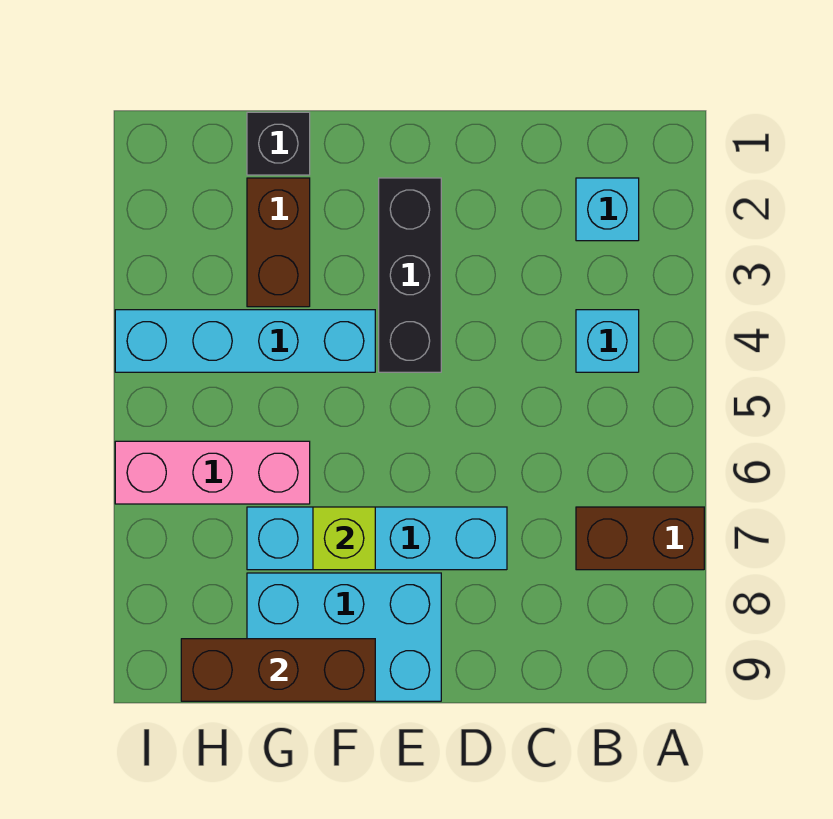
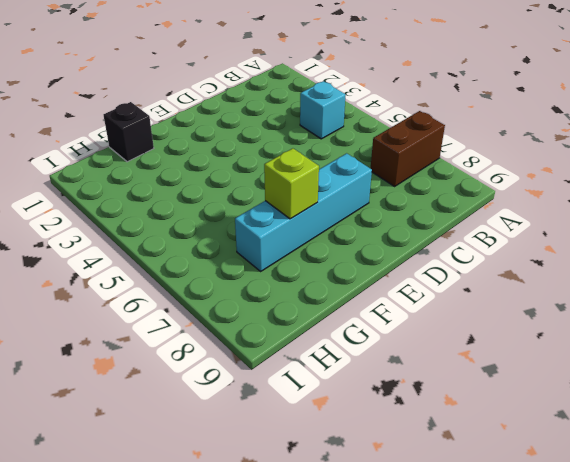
none -> cyan 1x1 brick [576,178,639,241]
none -> black 1x3 brick [379,178,441,372]
none -> cyan 2x3 brick [247,573,441,701]

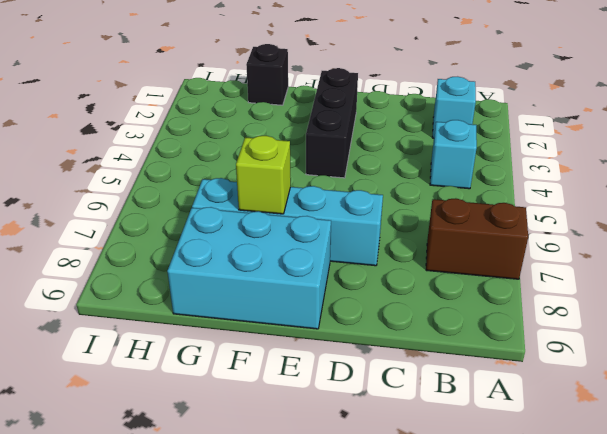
none -> cyan 1x4 brick [115,310,375,372]
none -> brown 1x2 brick [247,178,310,307]
none -> pink 1x3 brick [115,441,310,504]

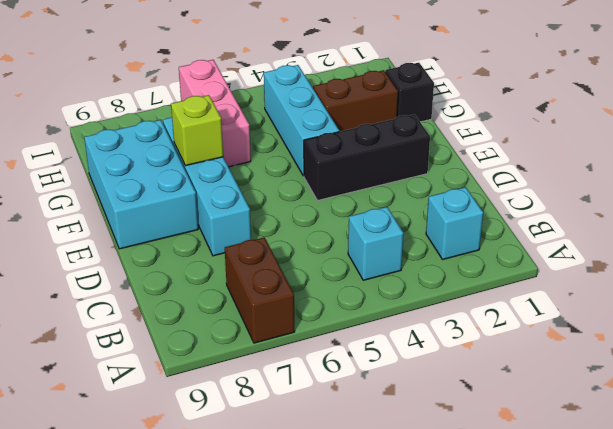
cyan 1x3 brick [264,65,339,176] -> cyan 1x4 brick [115,310,375,372]
none -> brown 1x3 brick [181,639,375,701]

